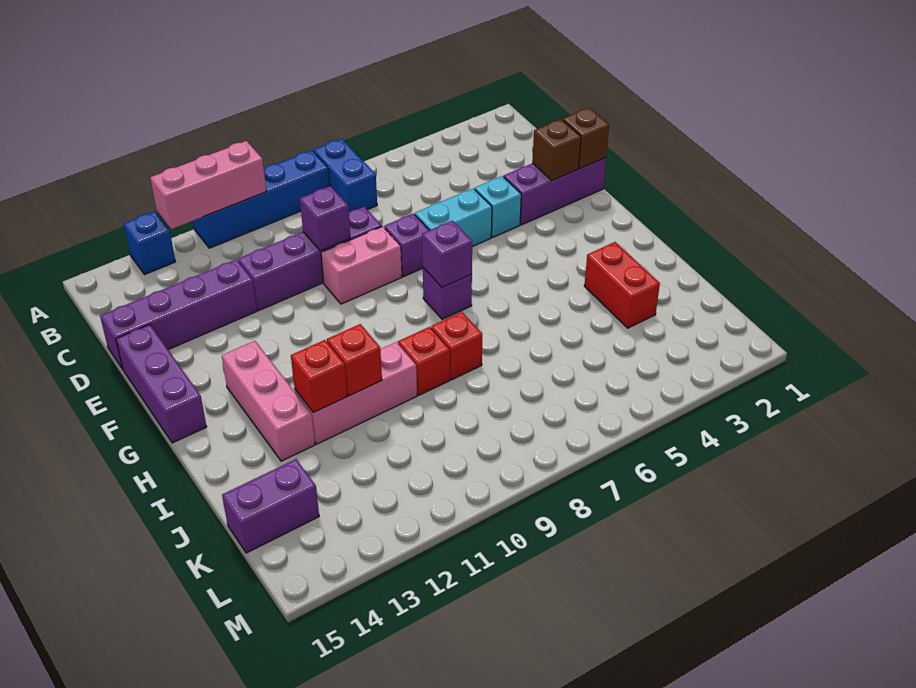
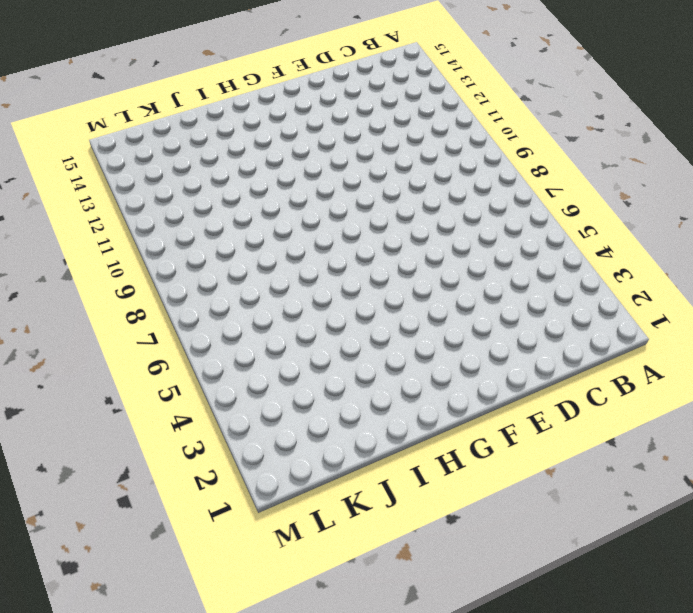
none -> blue 1x2 brick [314,139,377,212]
none -> blue 1x4 brick [193,150,330,248]
none -> blue 1x1 brick [124,211,176,275]

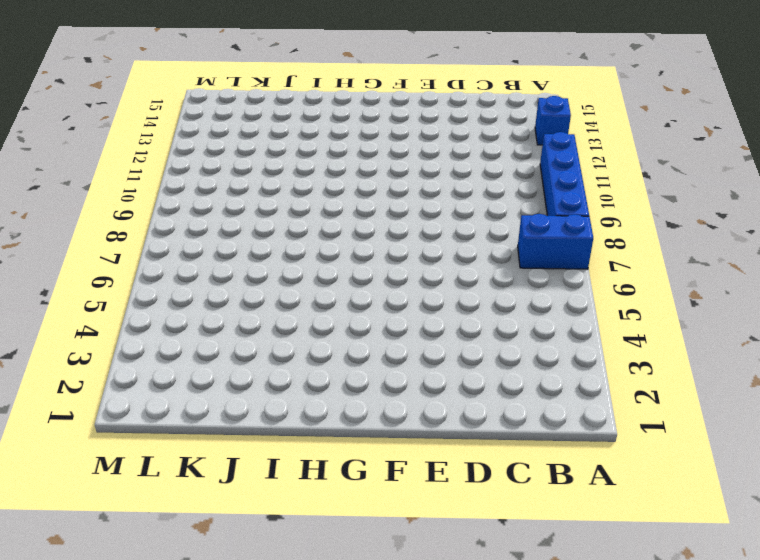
none -> purple 1x4 brick [238,207,382,310]
none -> purple 1x4 brick [100,259,257,369]
none -> purple 1x3 brick [504,158,606,225]

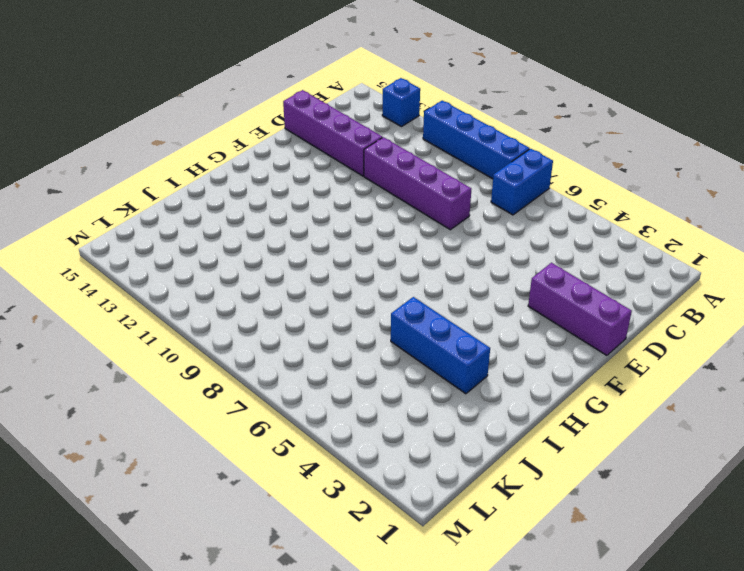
blue 1x3 brick [391,297,490,394] -> red 1x2 brick [584,242,660,328]
none -> cyan 1x1 brick [475,176,521,237]
none -> cyan 1x2 brick [415,188,492,247]
none -> purple 1x1 brick [384,214,429,277]

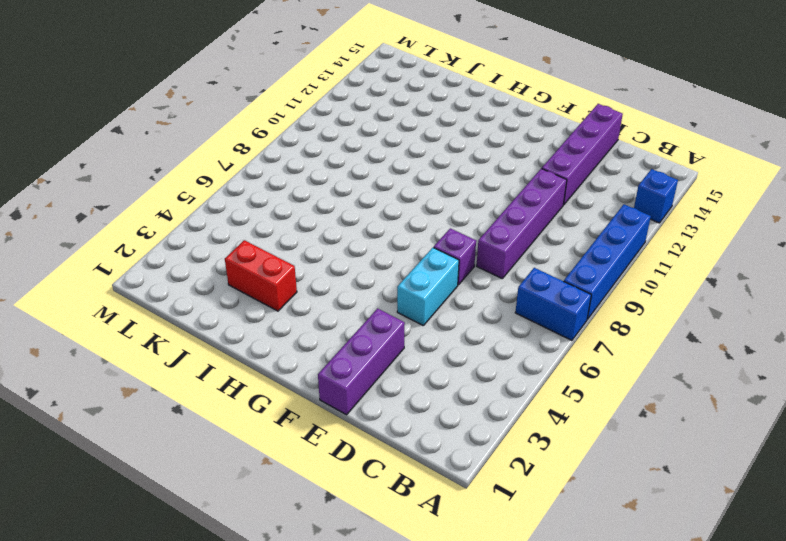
none -> cyan 1x1 brick [475,176,521,237]
none -> pink 1x2 brick [321,226,402,304]
none -> purple 1x3 brick [116,325,206,443]

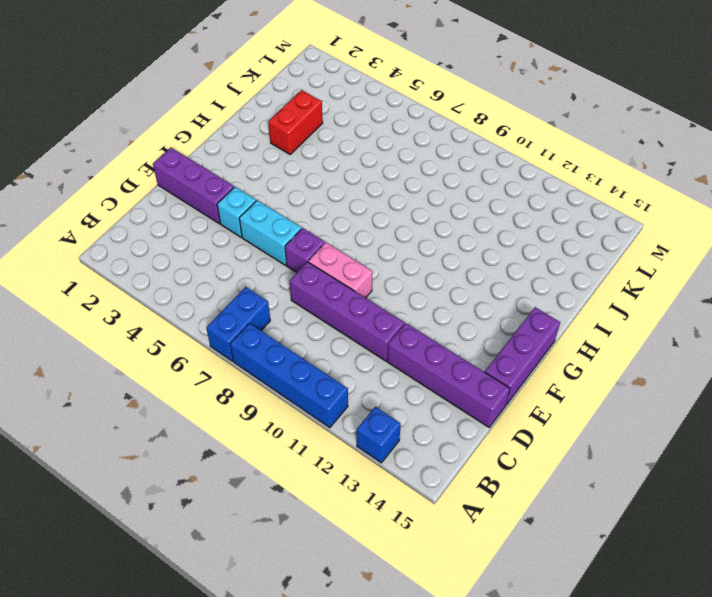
none -> purple 1x1 brick [423,268,472,319]
none -> pink 1x3 brick [222,341,315,461]
none -> red 1x1 brick [431,312,482,380]

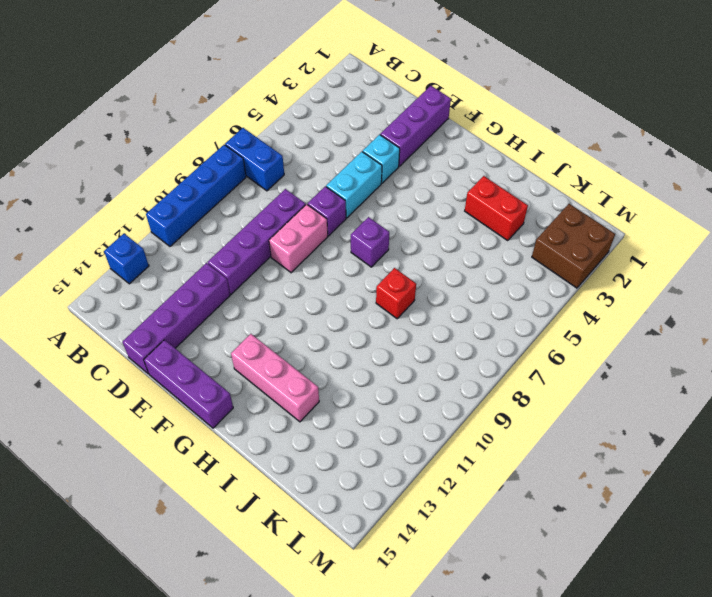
brown 2x2 brick [532,204,615,288] -> none
none -> red 1x1 brick [398,327,450,395]
none -> pink 1x3 brick [295,342,417,444]
none -> purple 1x2 brick [222,459,319,553]

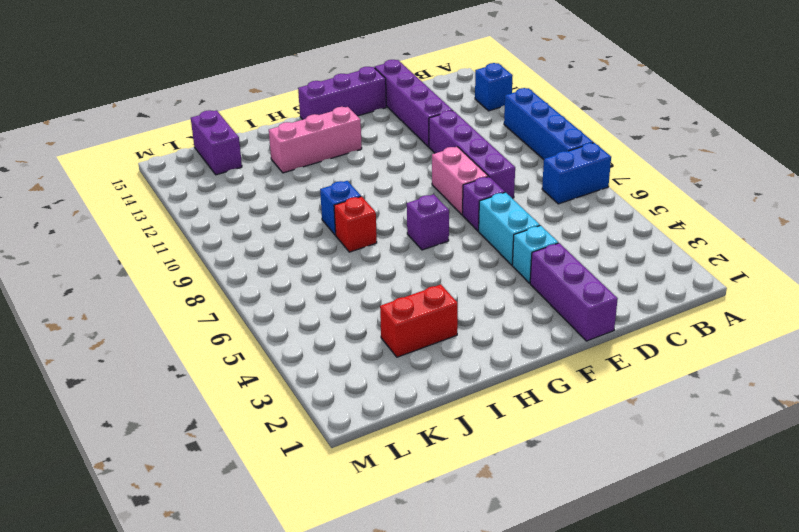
blue 1x1 brick [320,181,361,235] -> red 1x1 brick [398,327,450,395]
none -> pink 1x3 brick [295,342,417,444]
none -> pink 1x3 brick [150,141,266,229]
none -> purple 1x1 brick [300,186,350,251]

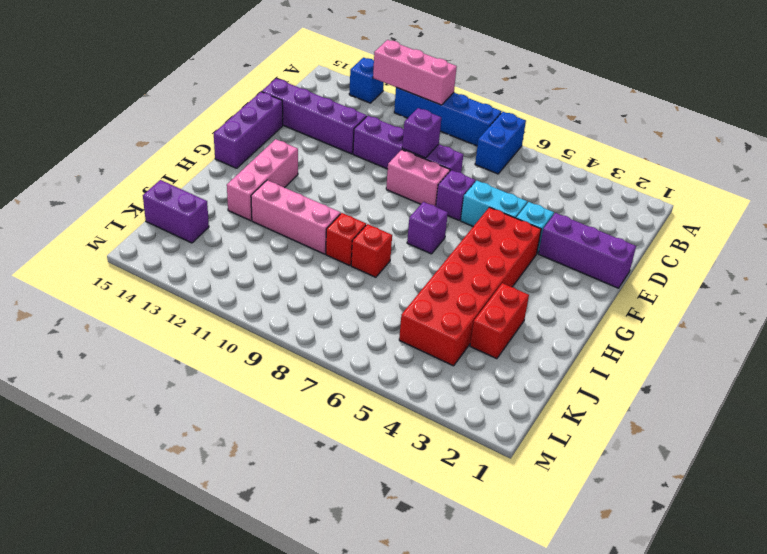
red 2x6 brick [399,207,541,366] -> none
none -> brown 1x1 brick [563,108,609,168]
none -> brown 1x1 brick [532,119,581,180]
none -> purple 1x1 brick [422,221,472,287]

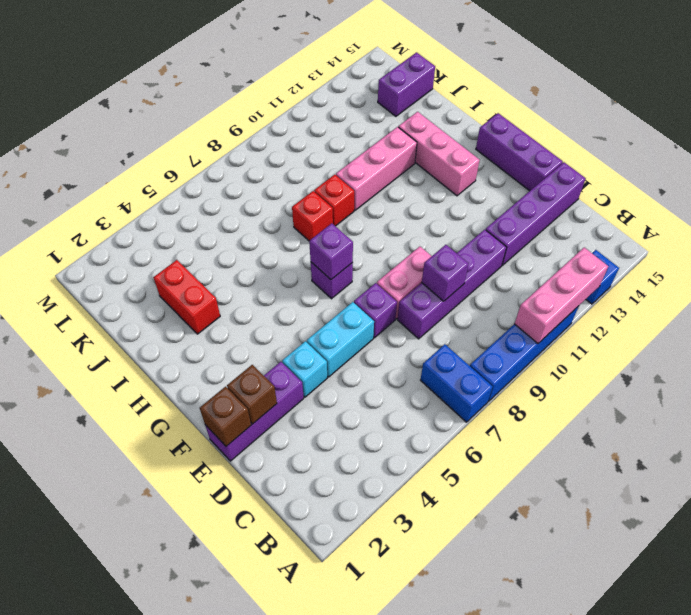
none -> red 1x1 brick [327,324,382,396]
none -> red 1x1 brick [291,340,347,412]

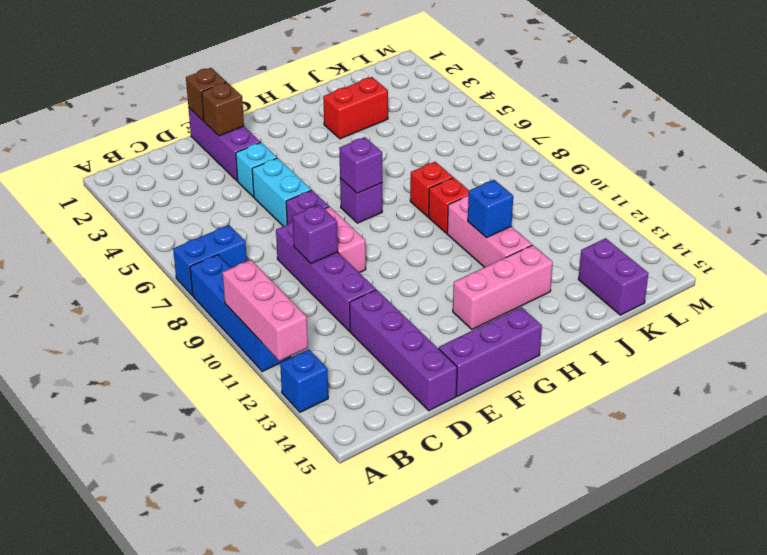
blue 1x1 brick [468,180,513,238] -> red 1x1 brick [327,324,382,396]
none -> red 1x1 brick [291,340,347,412]

